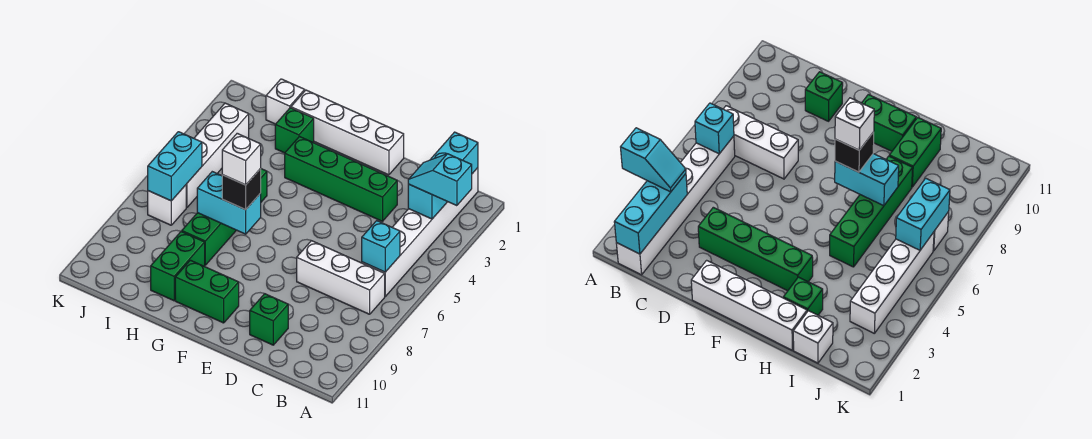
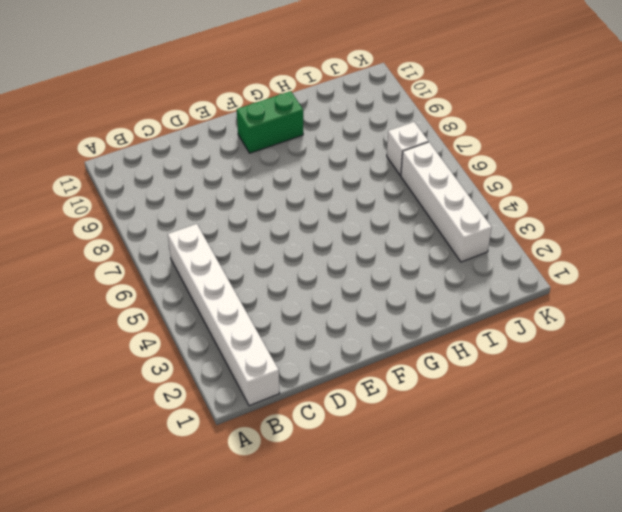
none -> white 1x3 brick [297,241,385,314]
none -> green 1x4 brick [285,137,397,221]
none -> green 1x1 brick [250,294,288,345]

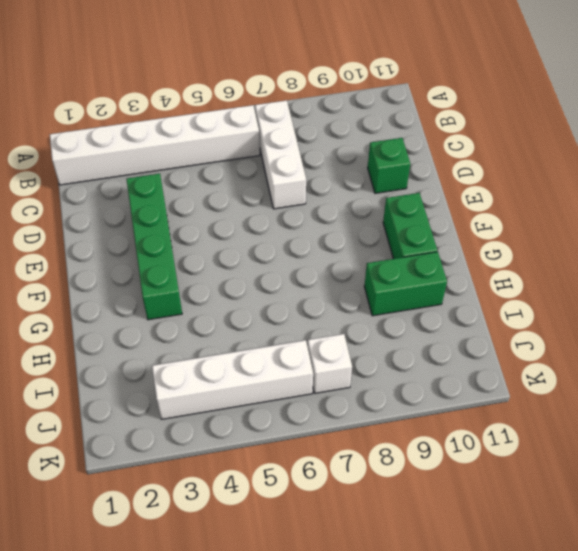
none -> white 1x4 brick [291,90,404,175]
none -> green 1x1 brick [275,108,314,153]
none -> green 1x4 brick [182,169,267,265]

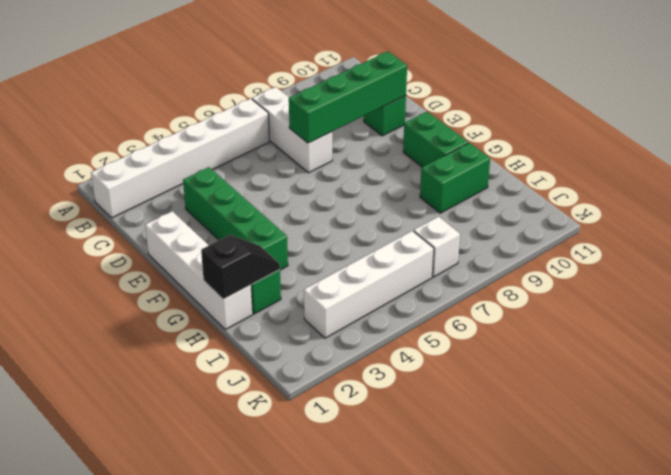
green 1x4 brick [289,51,407,143] -> green 1x4 brick moved to [182,169,267,265]
black 1x2 slope [201,235,280,299] -> none
none -> white 1x1 brick [266,79,305,124]
none -> cyan 1x3 brick [408,132,478,219]
none -> cyan 1x1 brick [362,221,400,272]

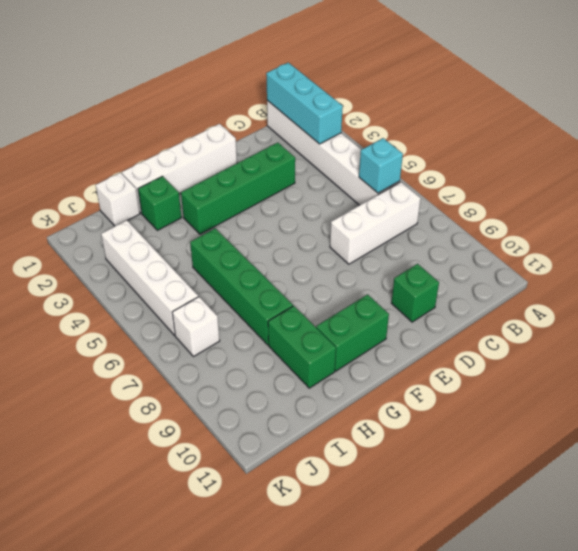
none -> cyan 1x2 brick [197,172,261,234]
none -> cyan 1x2 brick [148,132,202,201]
none -> cyan 1x2 slope [408,154,472,206]

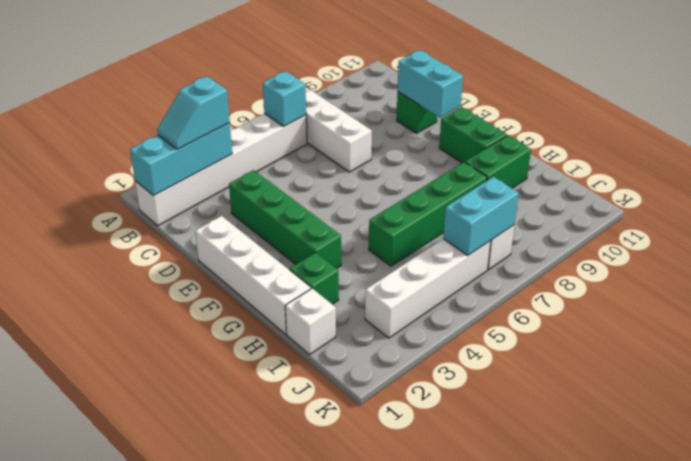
cyan 1x2 slope [157,76,230,149] -> cyan 1x2 slope turned to [408,154,472,206]
cyan 1x2 brick [398,50,463,118] -> cyan 1x2 brick moved to [197,172,261,234]
none -> black 1x1 brick [222,169,261,210]
none -> white 1x1 brick [222,133,261,185]

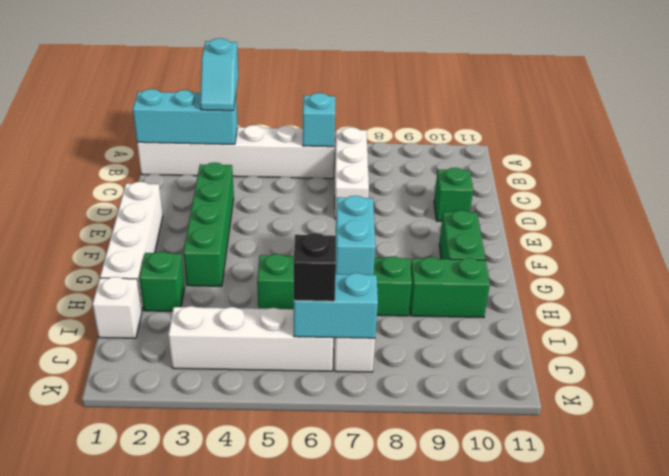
black 1x1 brick [294,233,336,301] -> black 1x1 brick moved to [222,169,261,210]
none -> white 1x1 brick [222,133,261,185]

